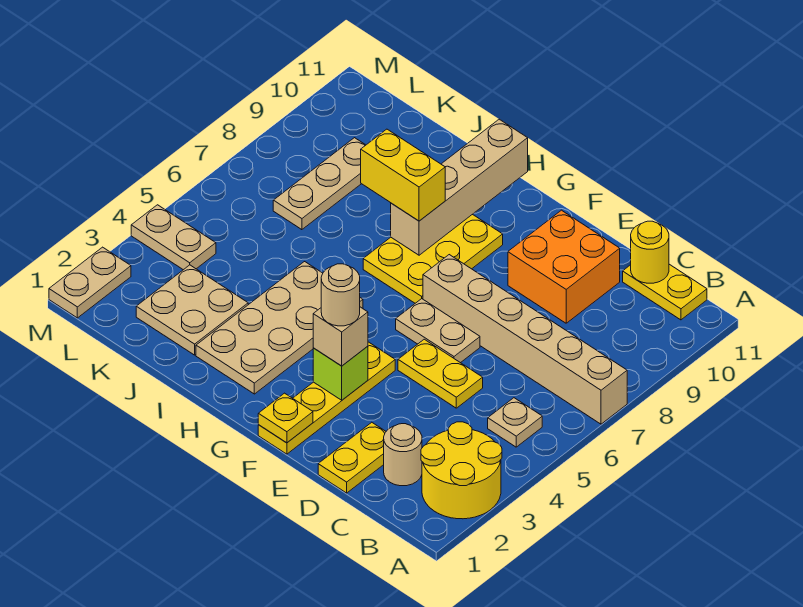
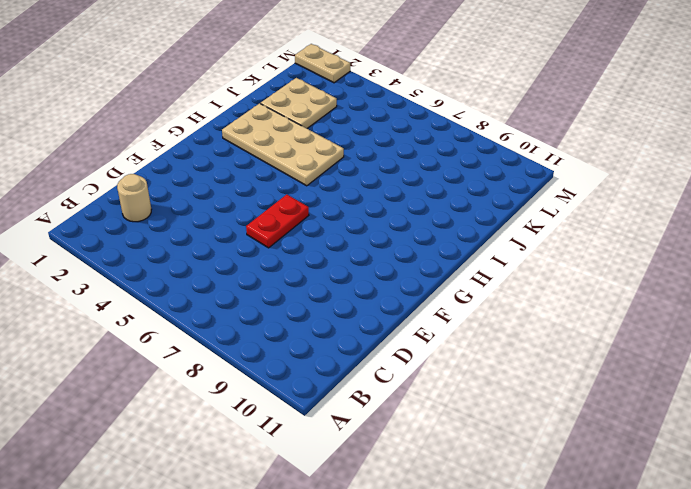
red 1x2 plate [246,195,309,248] -> tan 1x2 plate [396,299,480,363]
none -> yellow 2x2 round brick [421,422,502,519]
none -> tan 1x6 brick [423,255,627,424]
none -> tan 1x1 plate [488,398,542,447]

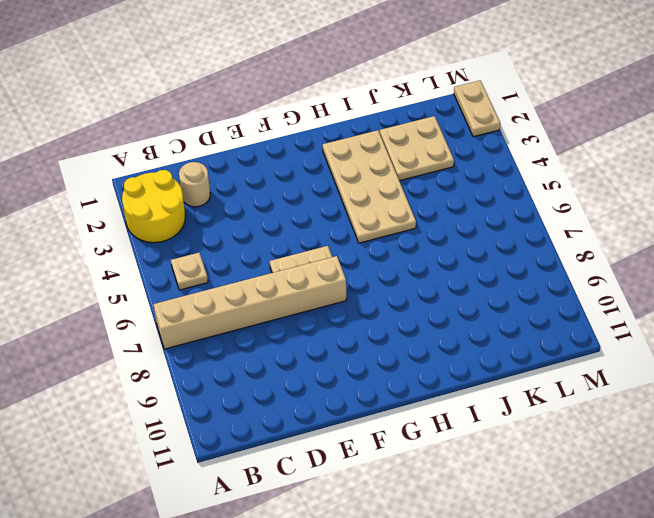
none -> yellow 1x2 plate [623,264,707,320]
none -> yellow 1x2 plate [318,422,386,493]
none -> yellow 1x2 plate [398,339,483,408]

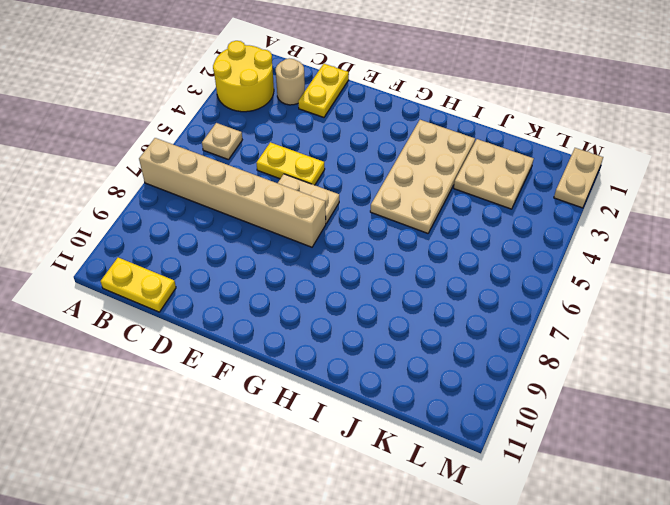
none -> orange 2x2 brick [508,210,620,323]
none -> yellow 1x4 plate [258,342,395,454]
none -> yellow 2x3 plate [363,214,503,303]

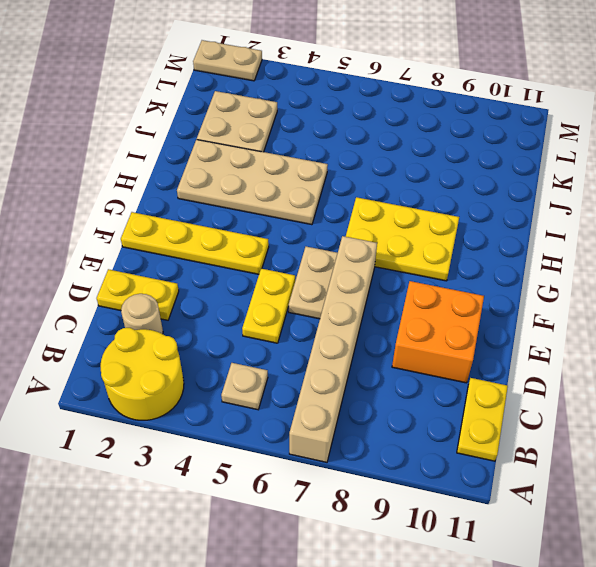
none -> tan 1x3 plate [273,138,366,230]
none -> tan 1x2 plate [131,205,216,270]
none -> yellow 1x1 round brick [631,221,669,283]

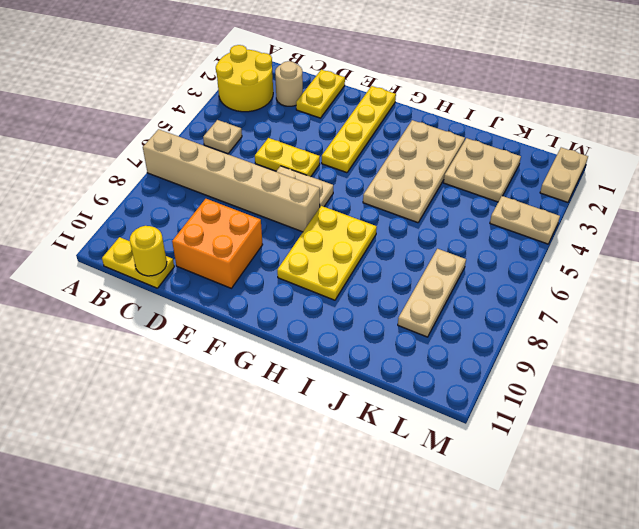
none -> yellow 1x1 plate [258,393,313,443]
none -> lime 1x1 brick [313,346,368,400]
none -> tan 1x4 brick [391,119,528,255]

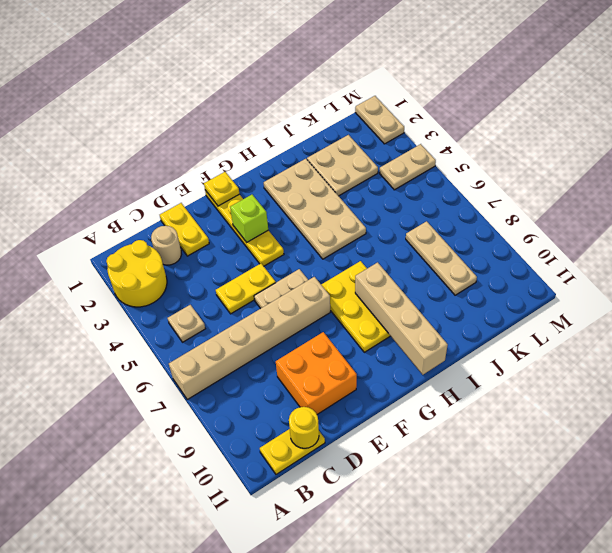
none -> tan 1x1 brick [313,307,368,366]
none -> yellow 1x2 brick [361,129,445,221]
none -> tan 1x1 round brick [321,264,360,326]

